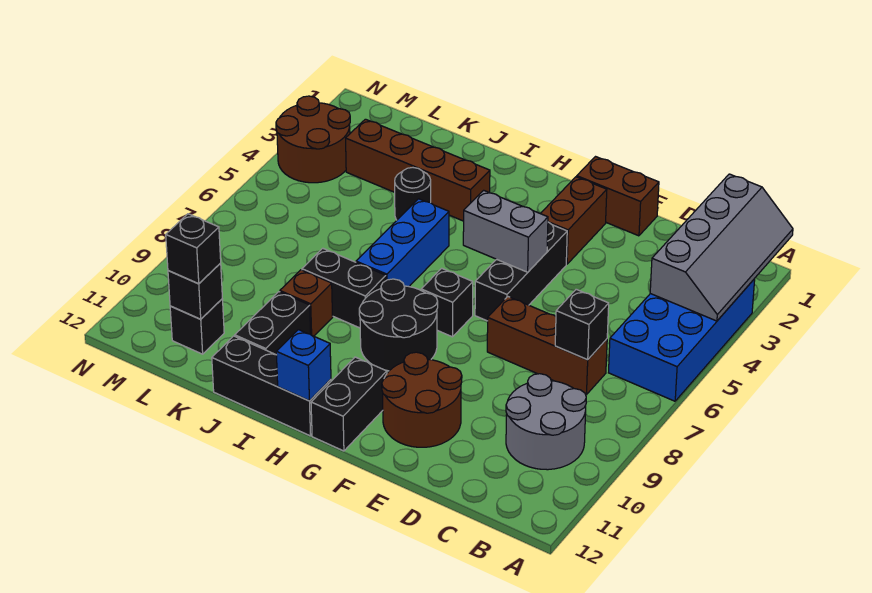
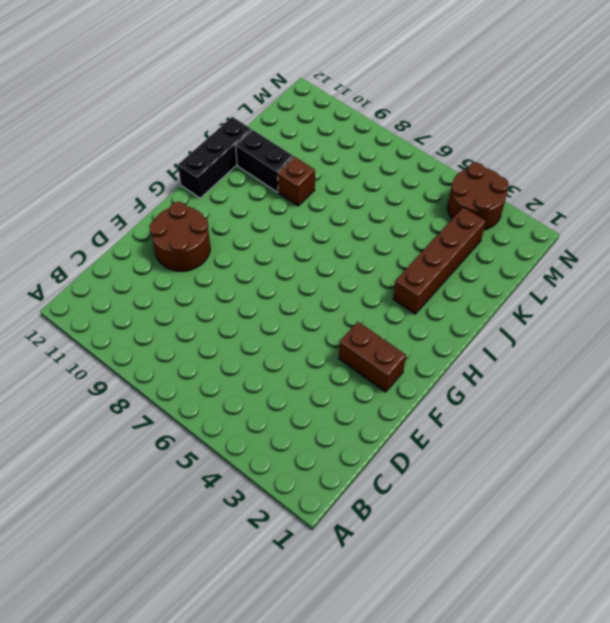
none -> blue 2x4 brick [609,279,755,401]
none -> grey 2x2 round brick [506,374,586,470]
none -> brown 1x3 brick [487,296,607,395]

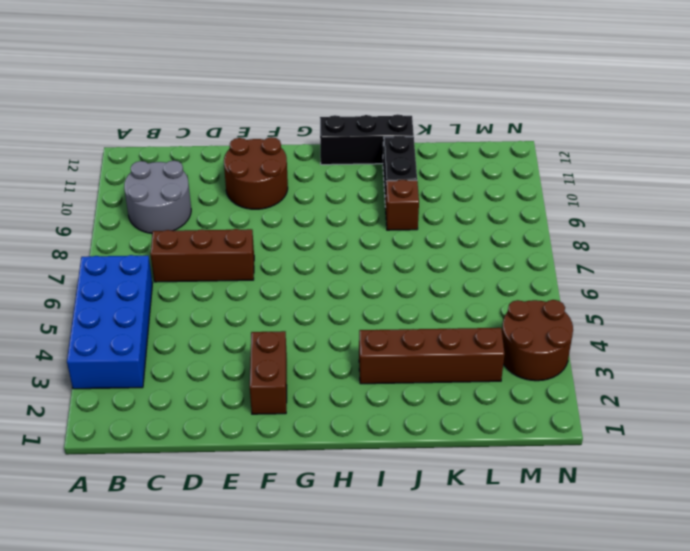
none -> brown 1x2 brick [577,157,659,236]
none -> black 1x3 brick [475,222,567,321]
none -> black 1x1 brick [421,268,473,337]

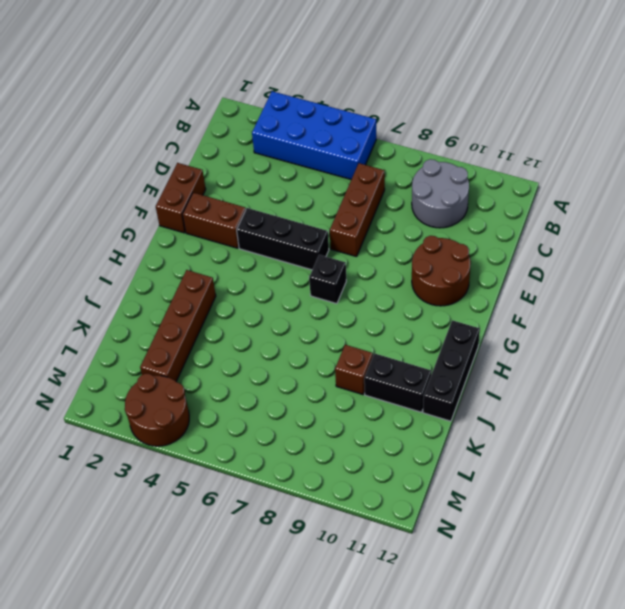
none -> black 2x2 round brick [359,279,438,371]
none -> black 1x2 brick [311,357,387,451]
none -> blue 1x3 brick [356,199,449,286]

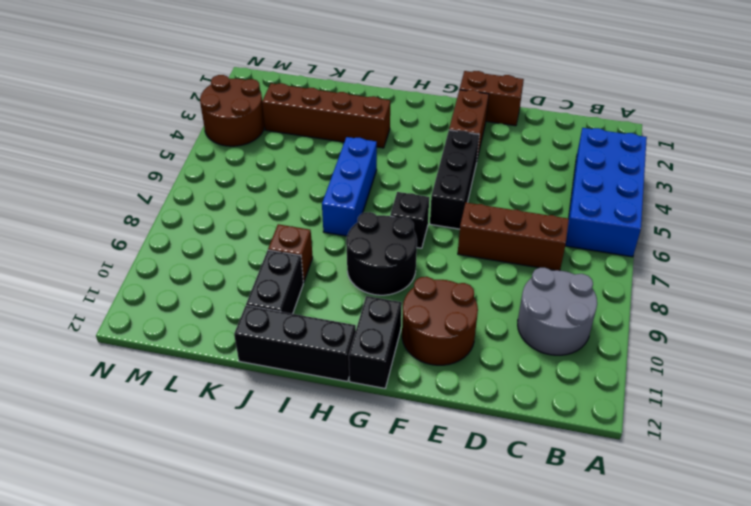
none -> black 1x2 brick [302,248,386,328]
none -> black 1x1 round brick [395,168,431,220]
none -> black 1x1 brick [170,299,224,354]

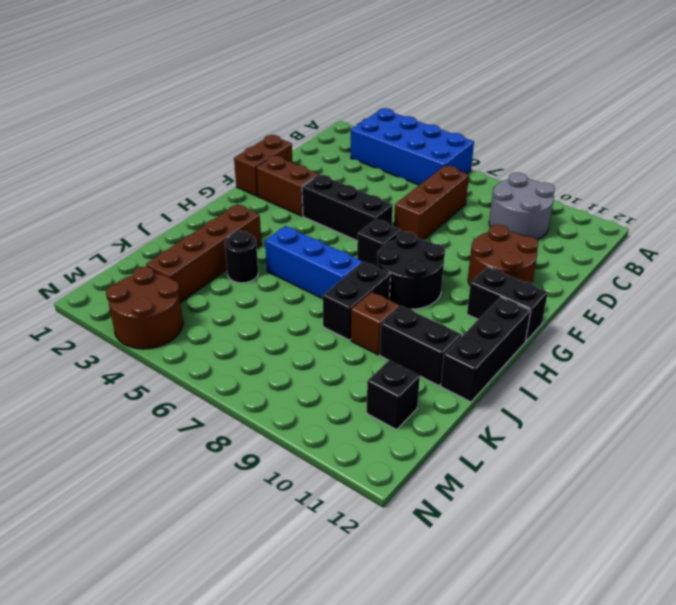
none -> grey 2x4 slope [650,174,793,321]
none -> black 1x1 brick [555,289,609,360]
none -> grey 1x2 brick [463,190,548,272]

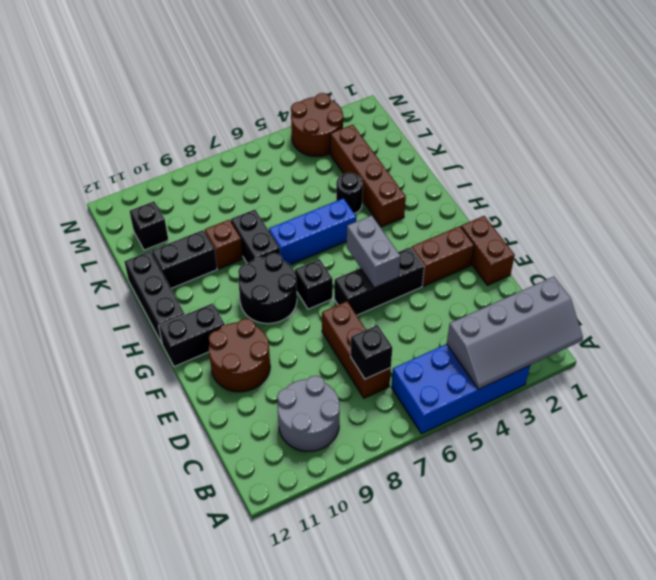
none -> blue 1x1 brick [276,330,331,401]
none -> black 1x1 brick [168,263,222,319]
none -> black 1x1 brick [166,214,221,284]

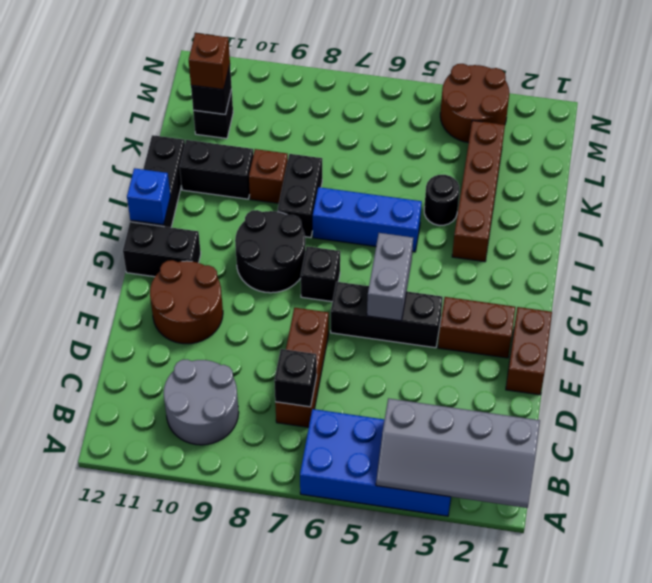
brown 1x1 brick [189,33,230,90] -> black 1x1 brick [166,214,221,284]

